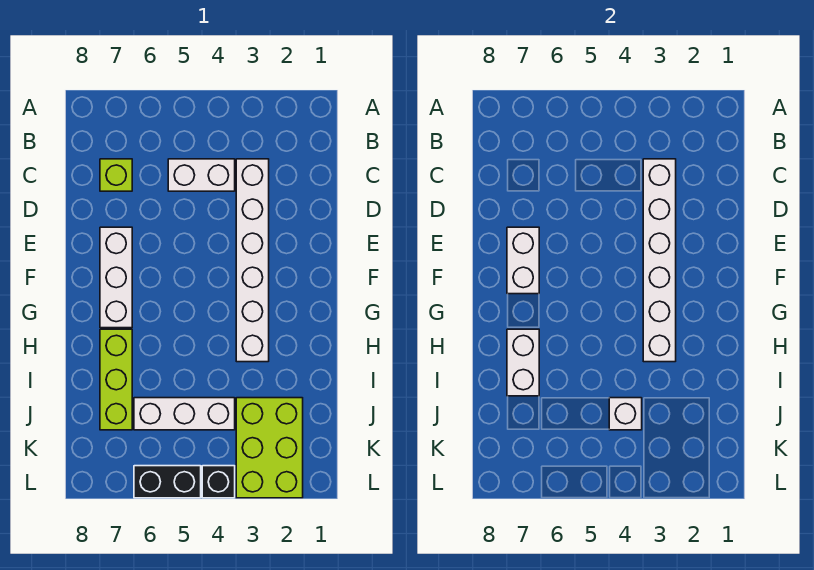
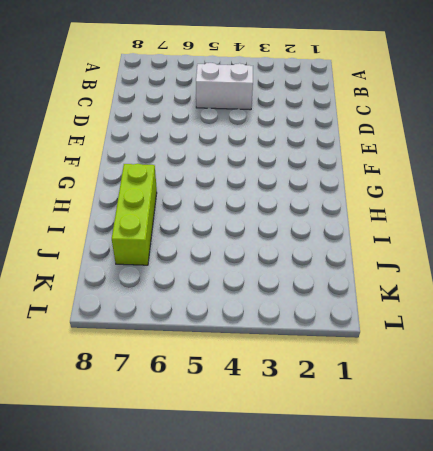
none -> white 1x6 brick [236,159,269,362]
none -> lime 1x1 brick [100,159,132,191]
none -> white 1x3 brick [100,227,132,328]

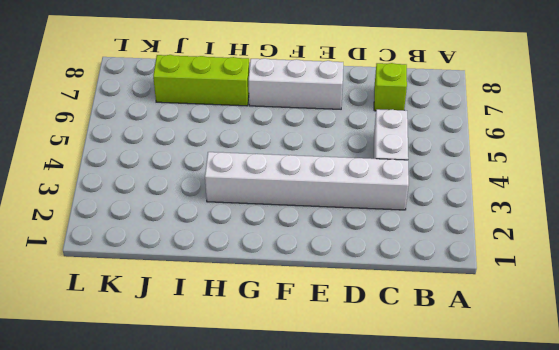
none -> lime 2x3 brick [236,398,303,498]
none -> white 1x3 brick [134,398,235,430]
none -> black 1x1 brick [202,466,235,498]

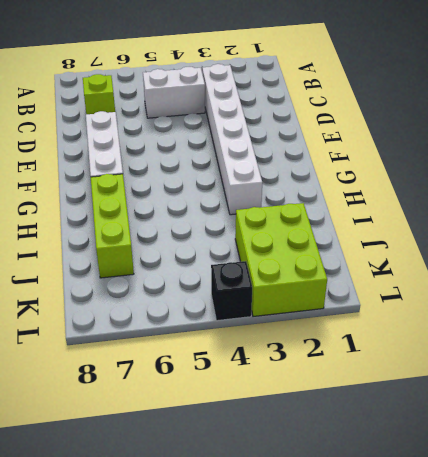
none -> white 1x3 brick [134,398,235,430]
none -> black 1x2 brick [134,466,201,498]
none -> white 1x6 brick [643,159,676,362]

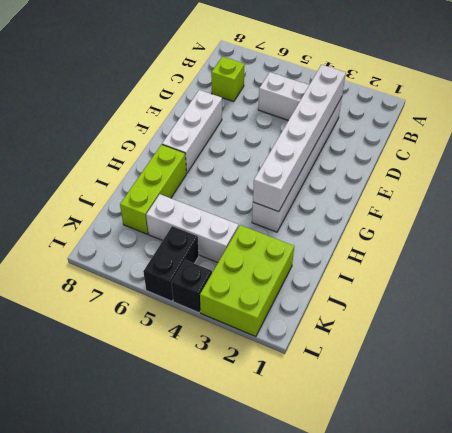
black 1x2 brick [143,226,199,301] -> black 1x2 brick turned to [134,466,201,498]
none -> white 1x2 brick [507,227,539,294]
none -> white 1x2 brick [507,329,539,396]
none -> white 1x1 brick [609,398,642,430]

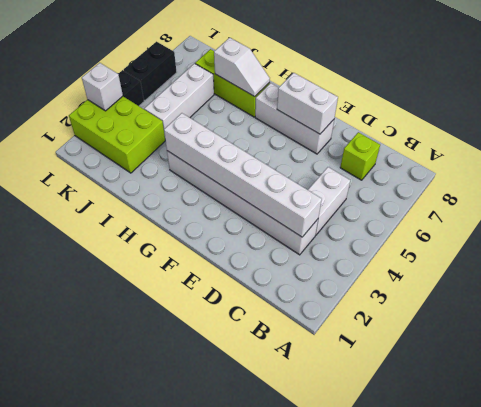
white 1x2 slope [214,38,270,97] -> white 1x2 brick [507,329,539,396]
white 1x1 brick [82,63,123,111] -> white 1x1 brick moved to [609,398,642,430]

